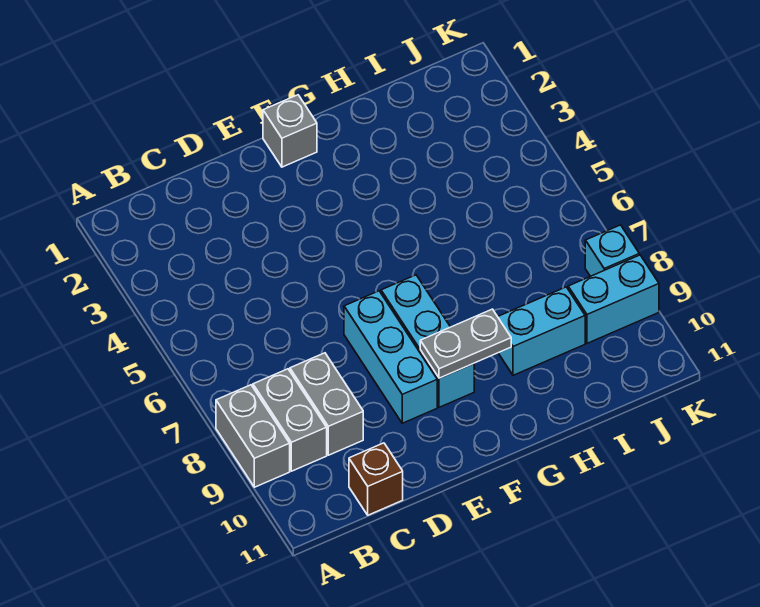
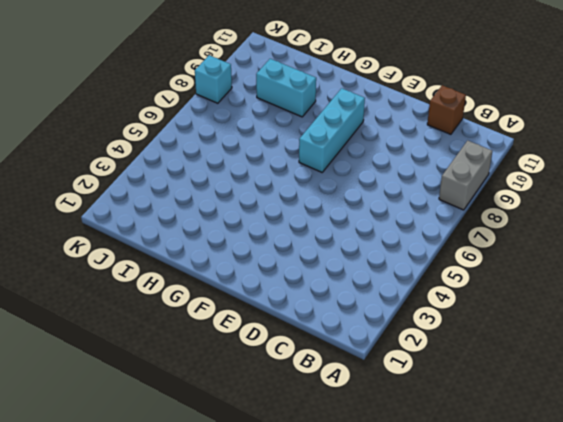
none -> grey 1x2 brick [253,369,327,471]
none -> grey 1x2 brick [290,353,363,455]

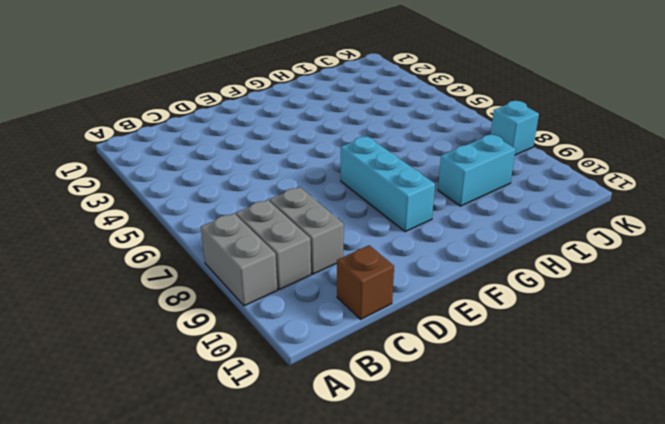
none -> cyan 1x3 brick [344,291,437,423]
none -> grey 1x1 brick [263,95,317,167]

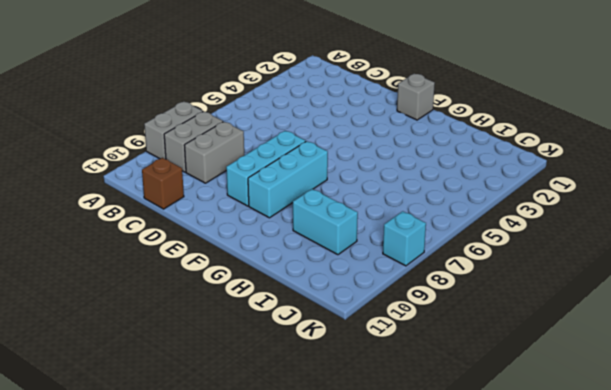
none -> cyan 1x2 brick [568,255,659,343]
none -> grey 1x2 plate [420,309,511,378]

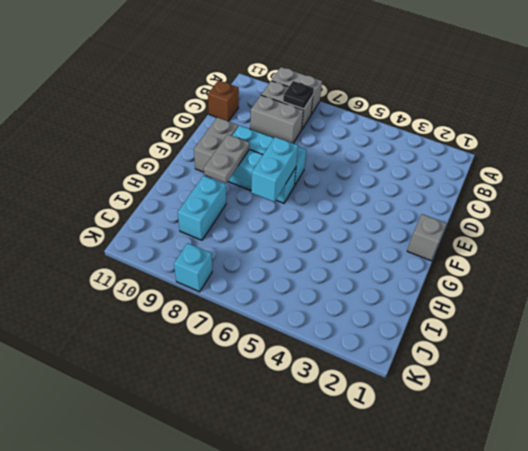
black 1x1 plate [283,81,314,109] -> none
grey 1x2 brick [194,117,238,172] -> none
cyan 1x2 brick [251,137,298,202] -> cyan 1x2 brick moved to [568,255,659,343]

